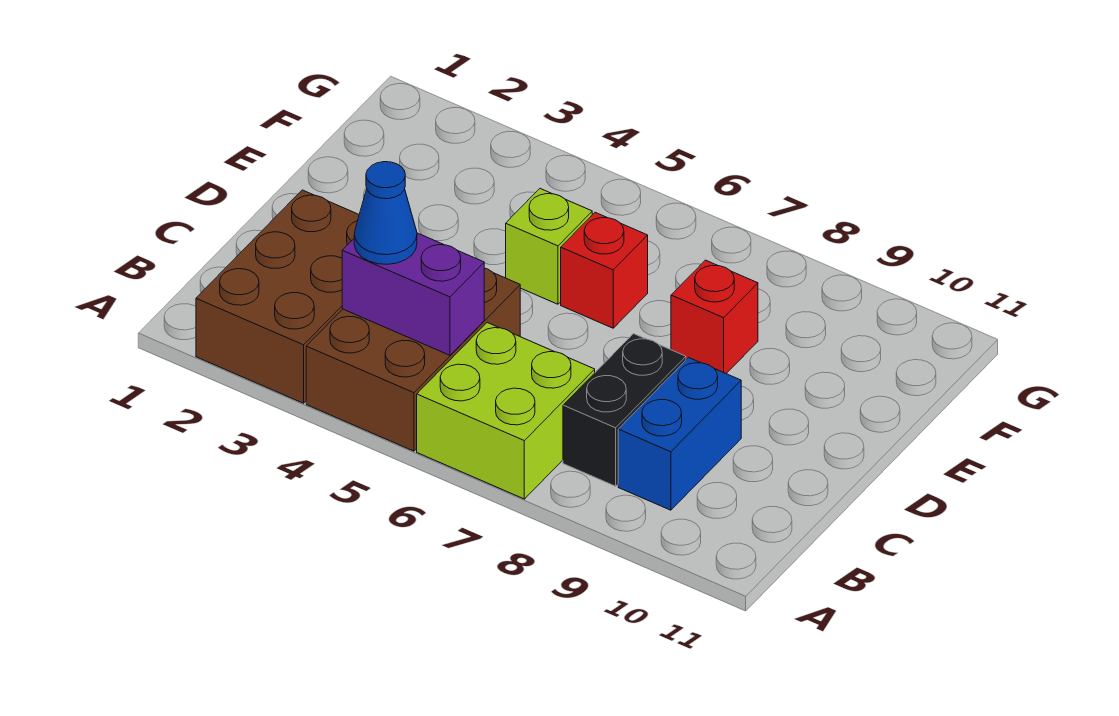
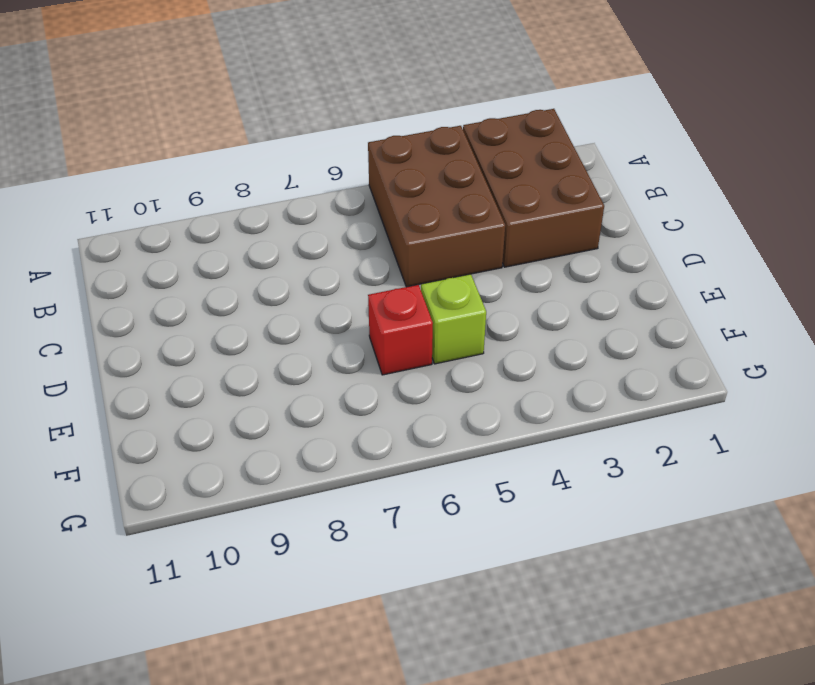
none -> lime 2x2 brick [417,323,595,499]
none -> black 1x2 brick [563,334,686,486]

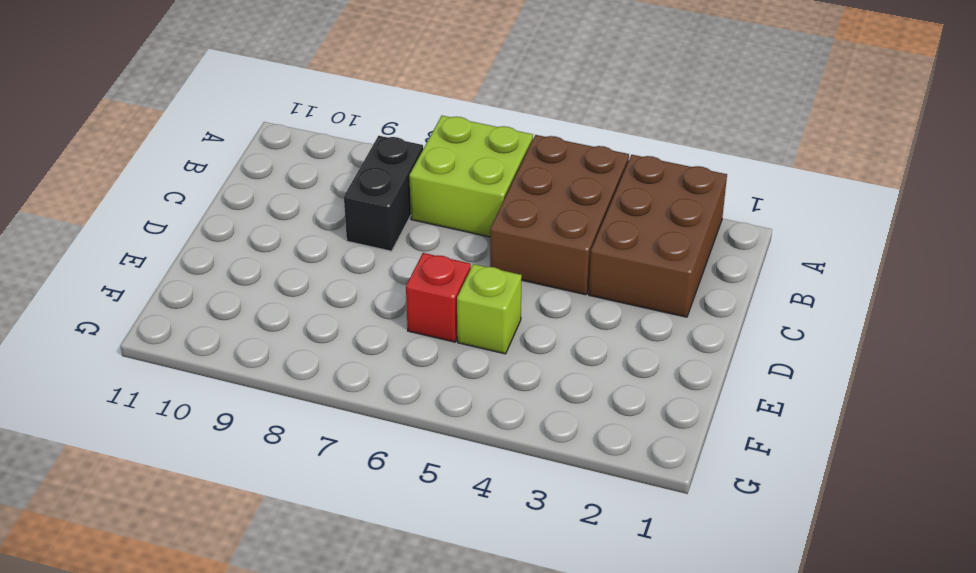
none -> blue 1x2 brick [618,358,741,510]
none -> red 1x1 brick [671,260,758,374]

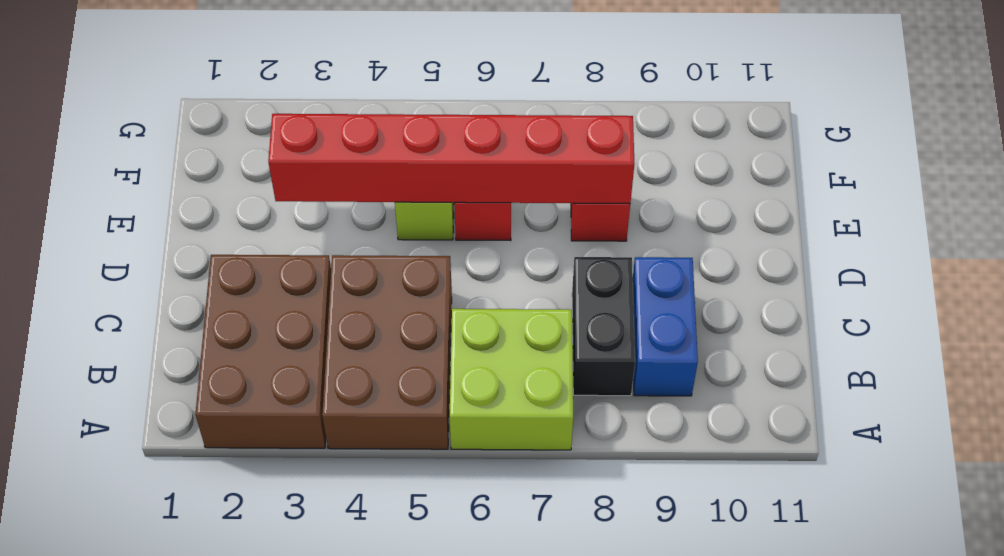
red 1x6 brick [268,113,634,204] -> none
none -> purple 1x2 brick [342,233,484,355]
none -> blue 1x1 cone [354,162,417,264]

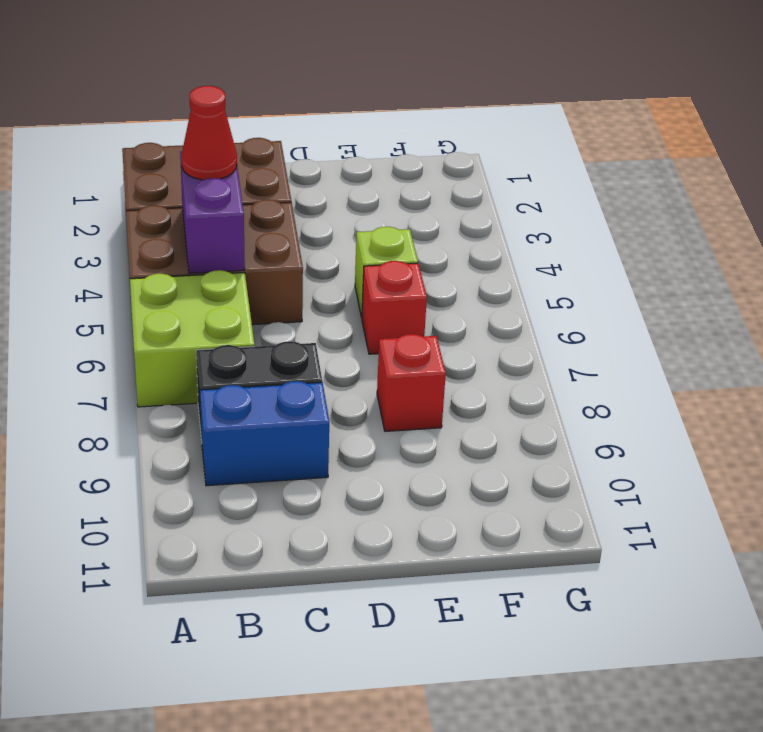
red 1x1 cone [181,86,237,180] -> blue 1x1 cone [354,162,417,264]

